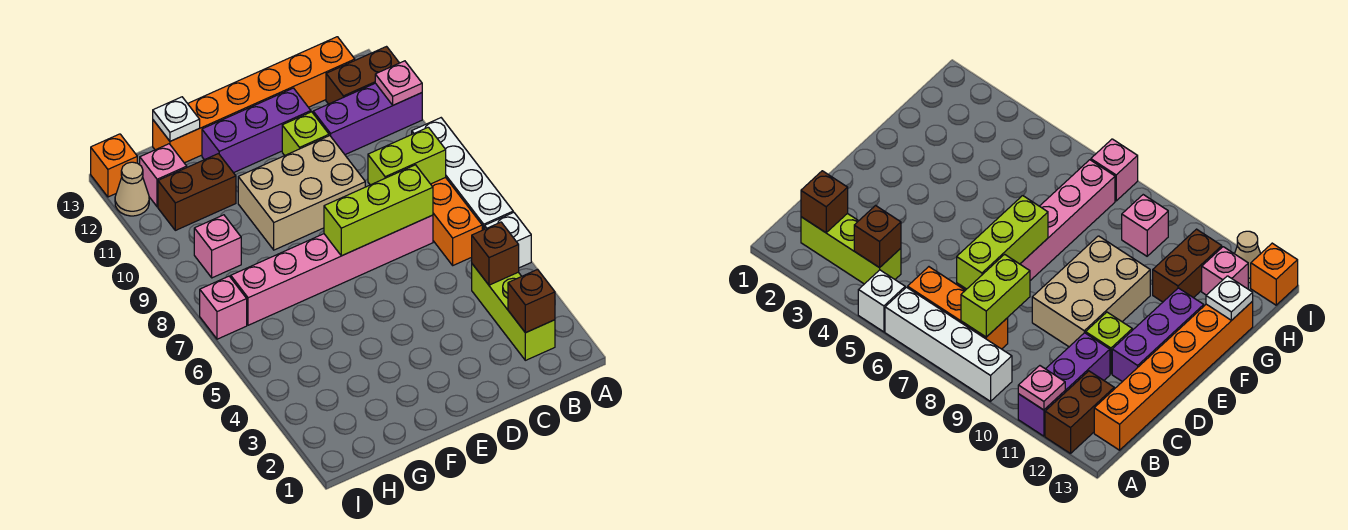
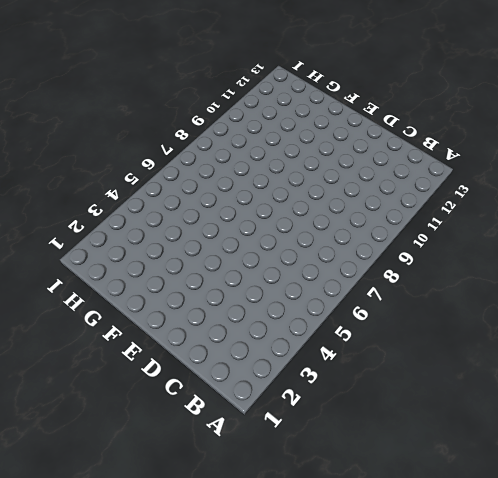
none -> white 1x1 brick [485,212,531,268]
none -> white 1x4 brick [412,118,513,230]
none -> purple 1x3 brick [313,83,422,155]

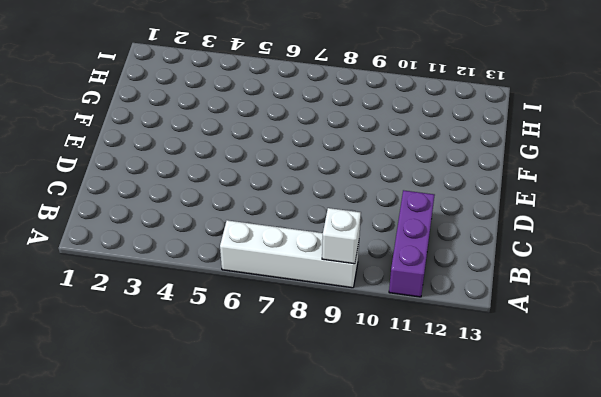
white 1x1 brick [322,208,361,264] -> white 1x1 brick moved to [485,212,531,268]
none -> brown 1x2 brick [326,47,399,104]
none -> lime 1x3 brick [472,264,555,360]
none -> orange 1x3 brick [431,177,482,265]

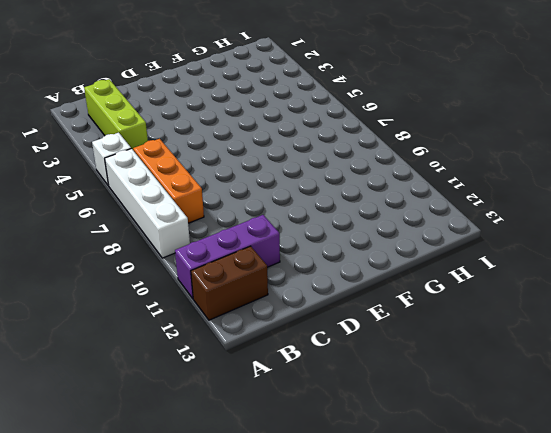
none -> orange 1x6 brick [153,37,355,163]
none -> pink 1x6 brick [231,215,433,325]
none -> tan 2x3 brick [238,136,365,250]

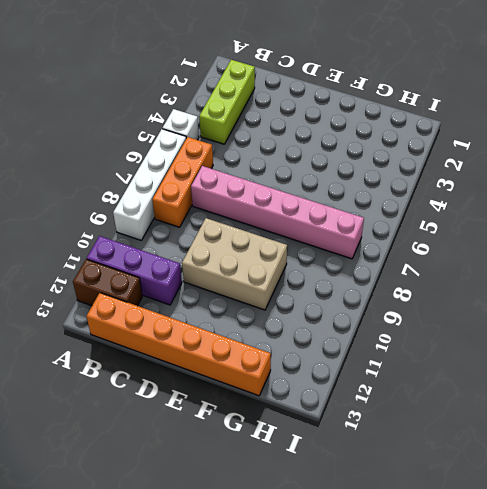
none -> lime 1x1 brick [282,112,329,156]
none -> purple 1x3 brick [202,88,311,173]
none -> brown 1x2 brick [158,154,236,230]

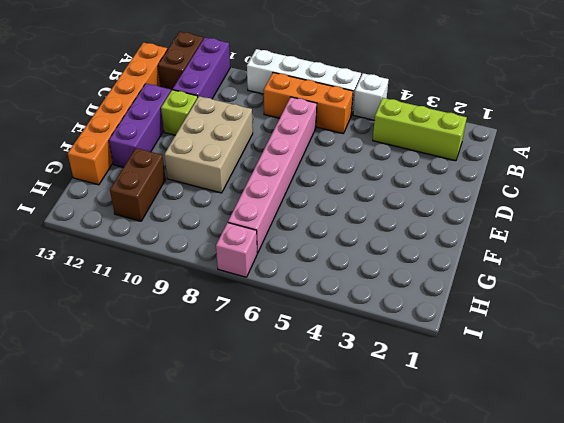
none -> pink 1x1 brick [194,215,241,278]
none -> pink 1x1 brick [140,144,187,207]
none -> tan 1x1 cone [115,162,149,216]

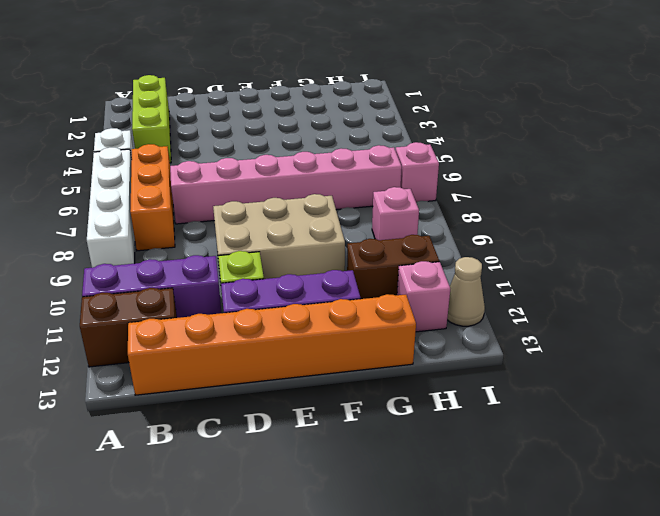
none -> orange 1x1 brick [91,134,137,197]
none -> pink 1x1 plate [375,61,422,105]
none -> brown 1x1 brick [508,269,555,333]

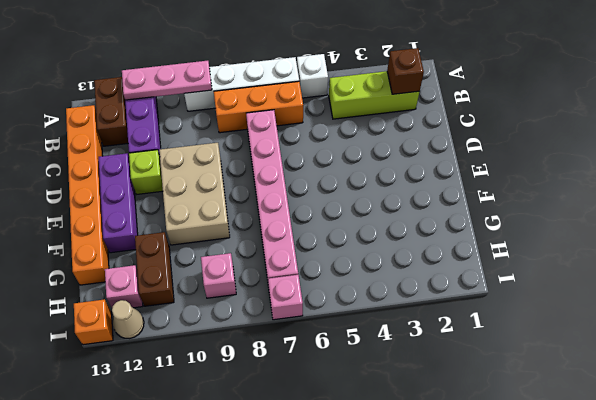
pink 1x3 plate [122,61,212,100] -> pink 1x1 plate [375,61,422,105]
none -> brown 1x1 brick [472,222,519,285]
none -> lime 1x2 brick [368,127,446,185]
none -> lime 1x3 brick [324,165,433,256]

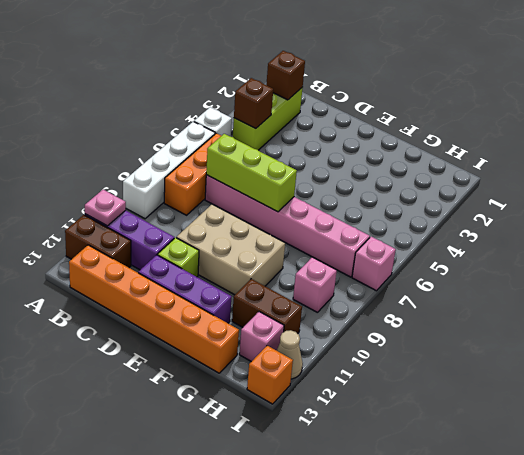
none -> lime 1x2 brick [368,127,446,185]
none -> white 1x1 plate [153,97,200,141]

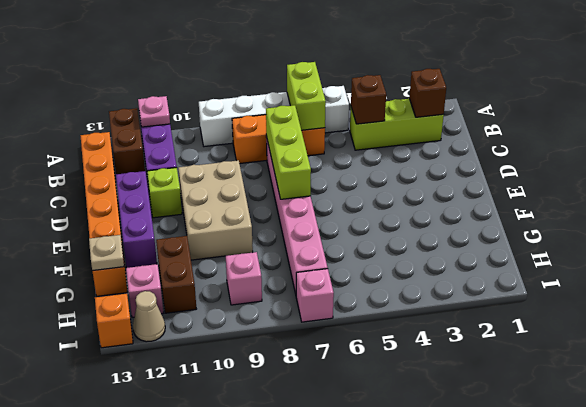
lime 1x2 brick [287,62,326,130] -> lime 1x2 brick moved to [368,127,446,185]
tan 1x1 plate [89,235,124,271] -> white 1x1 plate [153,97,200,141]

